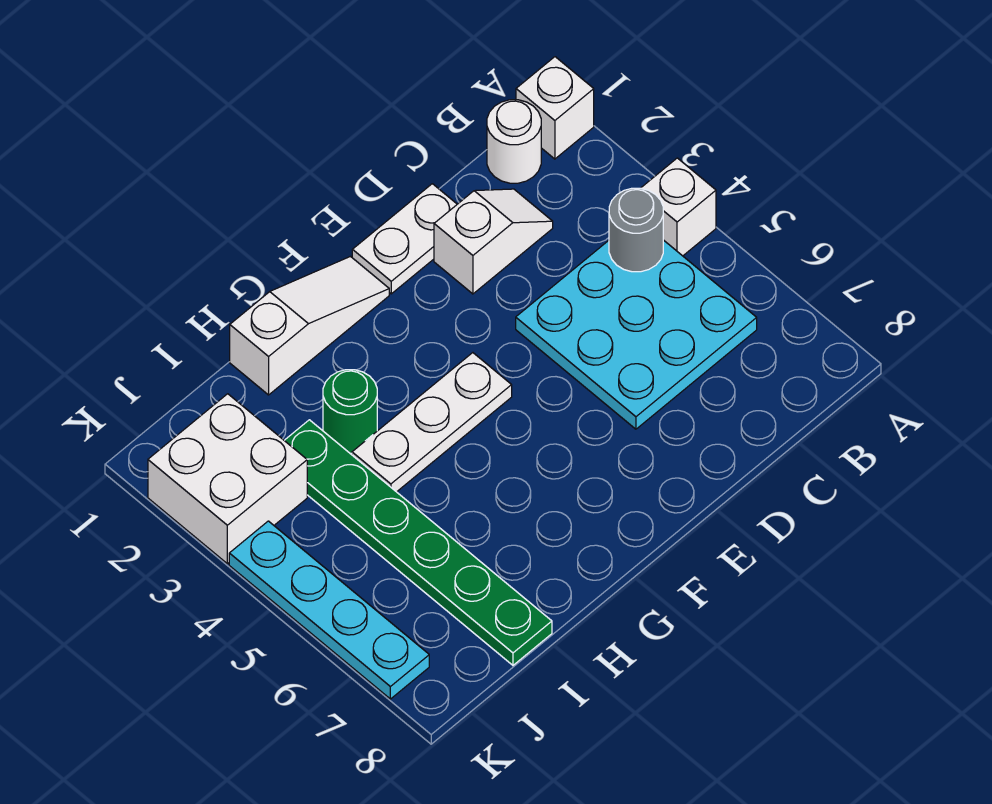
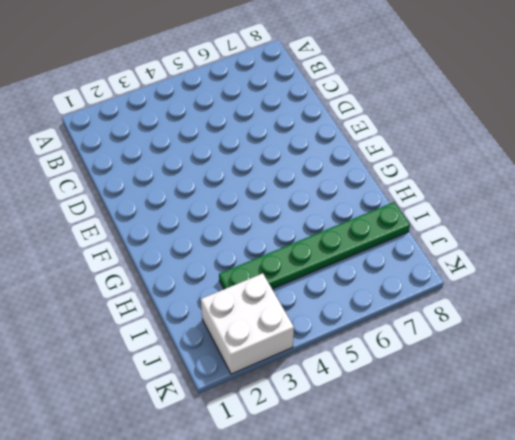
none -> white 1x1 brick [516,57,594,159]
none -> white 1x1 brick [641,158,716,256]
none -> white 1x1 round brick [487,100,541,183]

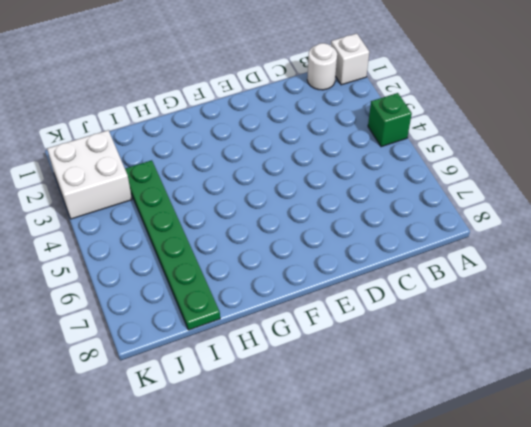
green 1x1 brick [368,93,412,147] -> white 1x1 brick [641,158,716,256]
none -> cyan 3x3 plate [516,240,757,429]
none -> white 1x2 slope [434,189,553,294]
none -> white 1x2 plate [352,184,457,294]

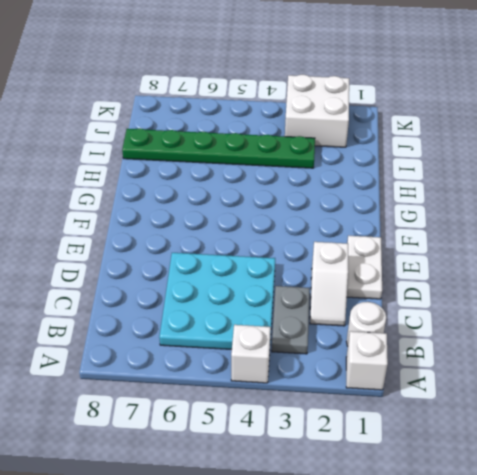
grey 1x2 plate [272,286,310,354] -> none
none -> white 1x3 slope [230,257,389,395]
none -> white 1x3 plate [352,353,512,492]
none -> green 1x1 round brick [323,370,377,453]

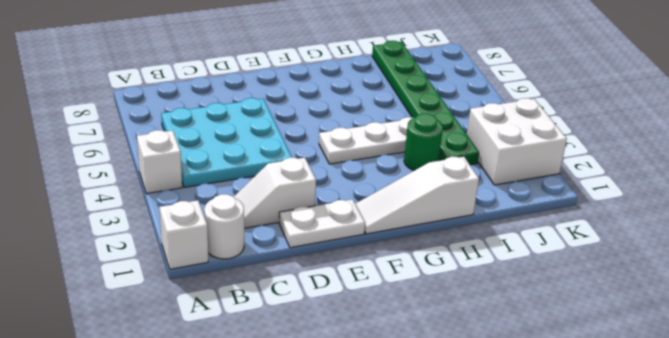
none -> cyan 1x4 plate [229,521,429,699]
none -> grey 1x1 round brick [609,188,663,272]

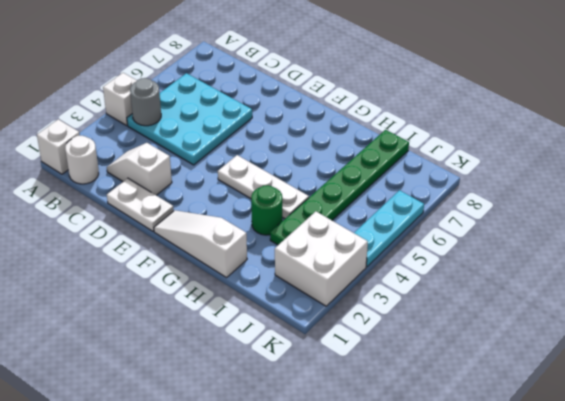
cyan 1x3 plate [354,190,424,267] -> cyan 1x4 plate [229,521,429,699]

